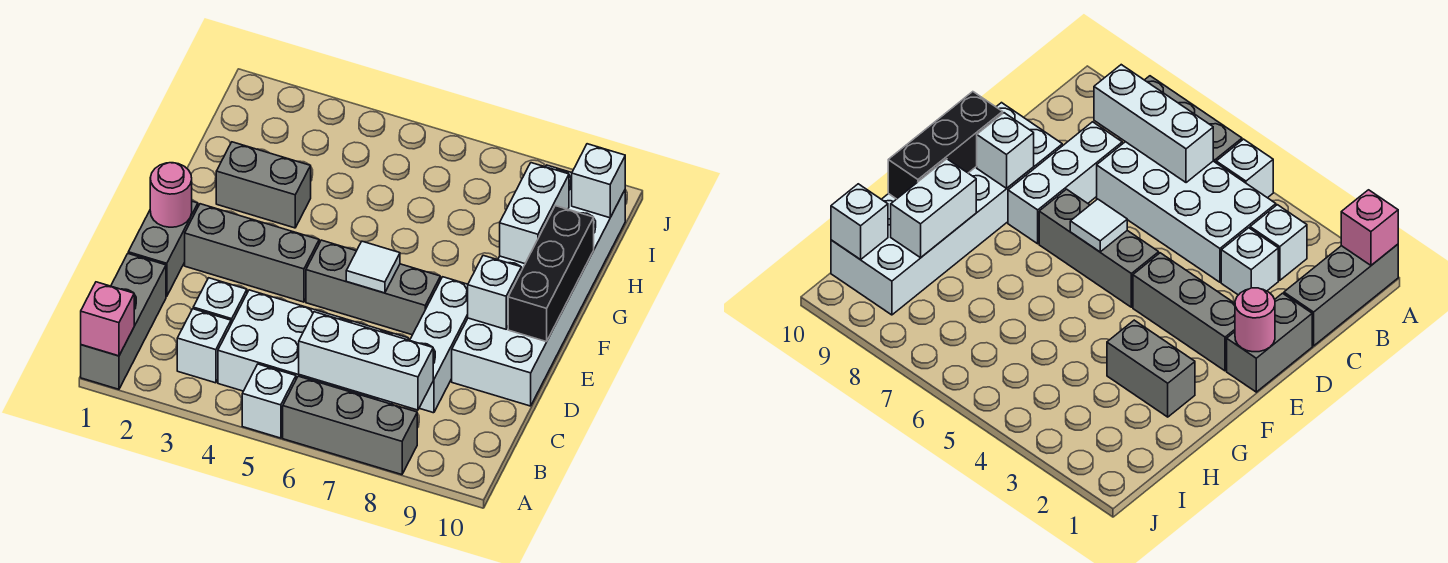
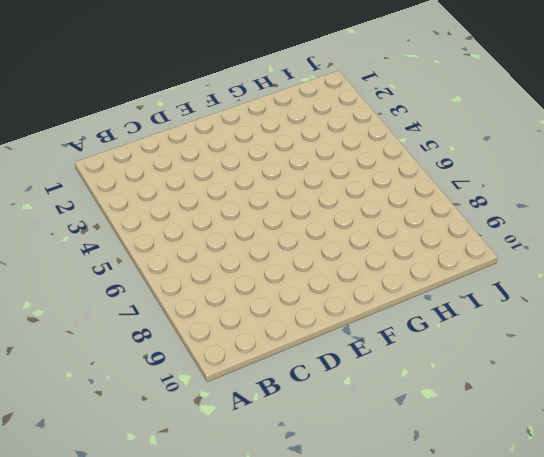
none -> grey 1x3 brick [81,254,166,389]
none -> white 1x1 brick [242,364,296,438]
none -> grey 1x3 brick [283,376,417,475]

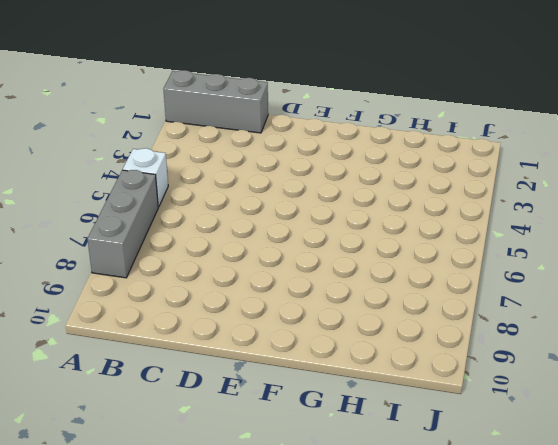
none -> white 1x1 brick [177,309,231,383]
none -> white 2x4 brick [218,290,409,404]
none -> white 1x1 brick [193,278,247,324]

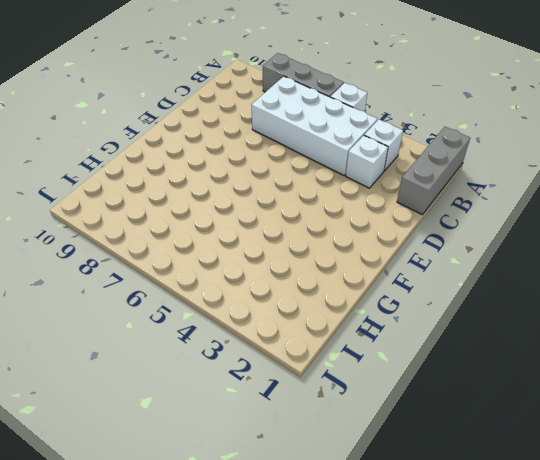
none -> white 1x3 brick [410,277,468,413]
none -> grey 1x2 brick [128,201,198,297]
none -> white 2x6 brick [452,165,625,406]

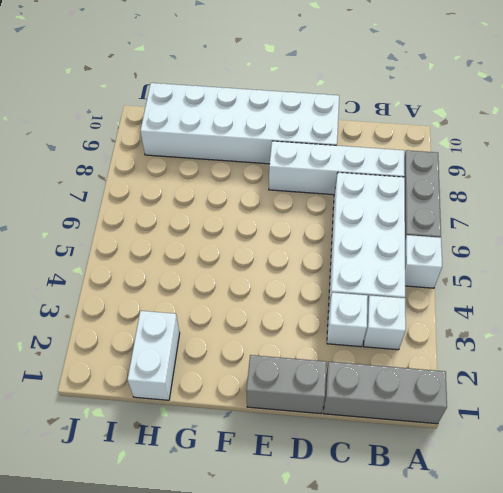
white 1x4 brick [269,141,405,195] -> white 1x3 brick [410,277,468,413]
white 1x2 brick [128,311,180,400] -> white 1x2 brick turned to [500,163,569,264]
none -> grey 1x3 brick [185,204,319,302]
none -> grey 1x3 brick [306,240,440,335]
none -> grey 1x2 brick [216,142,311,228]

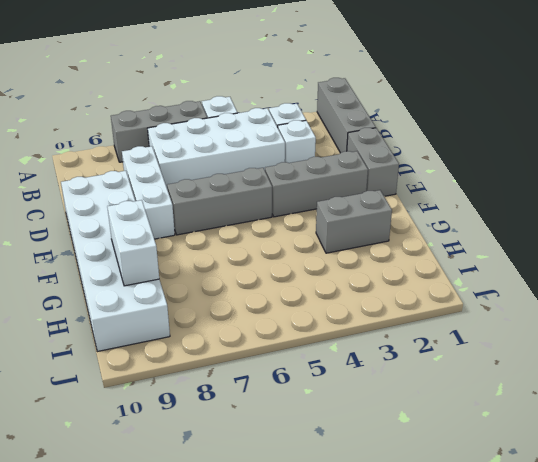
none -> pink 1x1 brick [81,282,134,356]
none -> white 1x3 brick [299,312,433,410]
none -> pink 1x1 round brick [150,163,192,227]

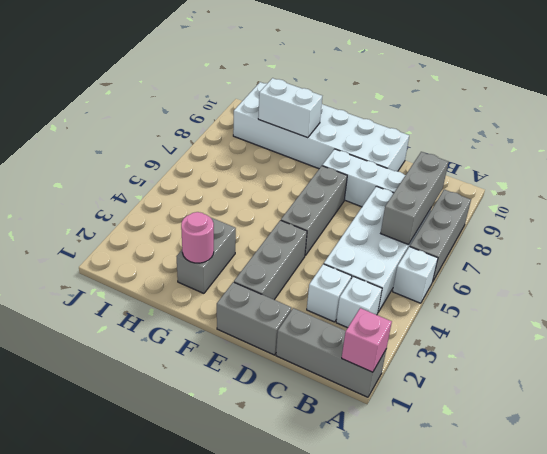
grey 1x3 brick [381,152,449,245] -> white 1x3 brick [299,312,433,410]
pink 1x1 round brick [181,212,214,263] -> pink 1x1 round brick moved to [150,163,192,227]
none -> white 1x1 tile [346,241,400,293]
none -> white 1x1 brick [468,255,521,329]
none -> black 1x3 brick [508,206,594,342]

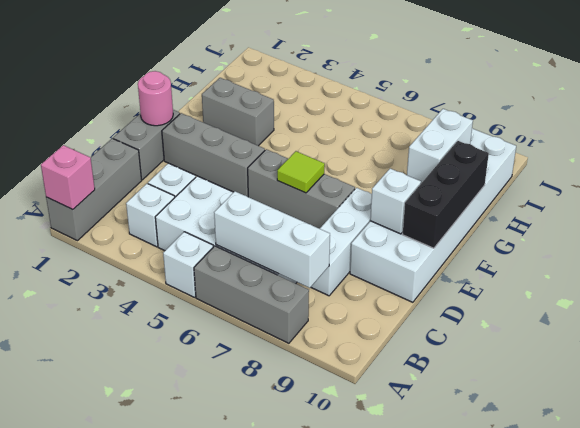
lime 1x1 tile [277,151,325,193] -> white 1x1 tile [346,241,400,293]
none -> white 1x1 brick [572,144,625,218]

